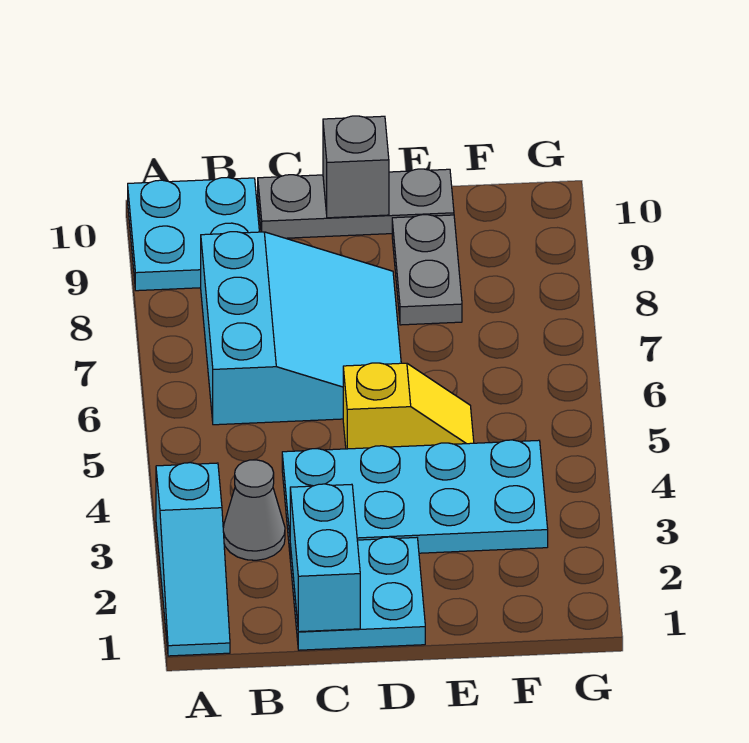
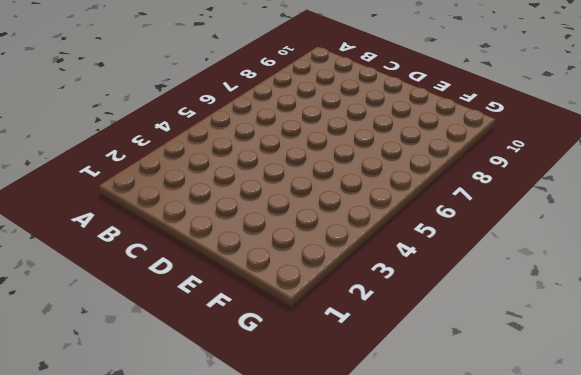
none -> cyan 1x3 slope [156,463,230,656]
none -> cyan 2x2 plate [128,177,259,291]

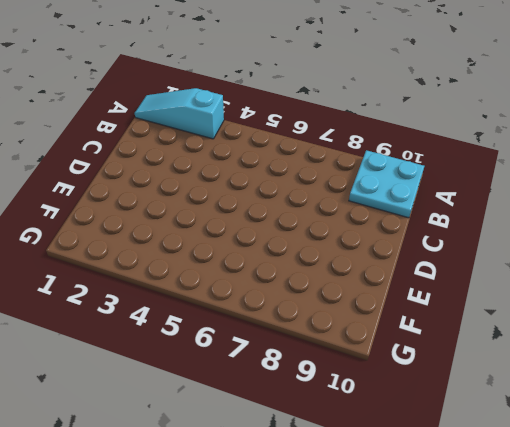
none -> grey 1x1 cone [223,460,285,560]
none -> cyan 3x3 slope [201,232,401,425]

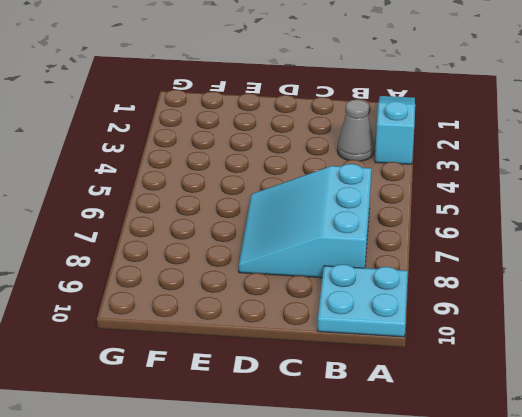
none -> cyan 2x2 plate [290,537,425,650]
none -> cyan 2x4 plate [282,440,548,553]

